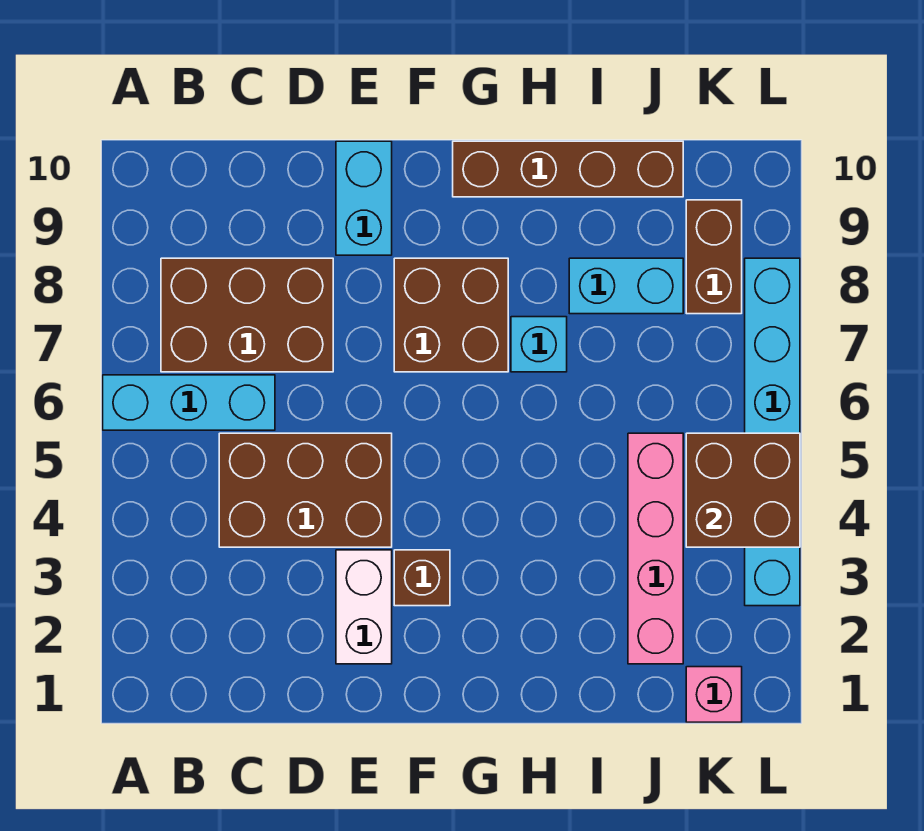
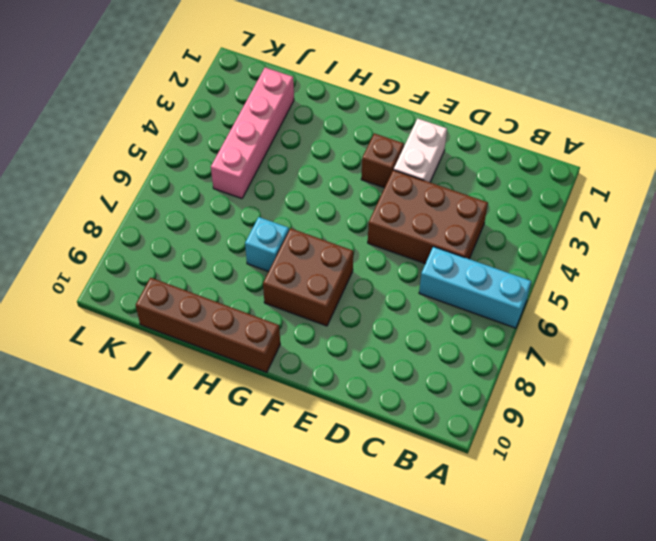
none -> brown 2x3 brick [161,258,333,372]
none -> cyan 1x2 brick [336,141,392,255]
none -> cyan 1x2 brick [569,258,683,314]

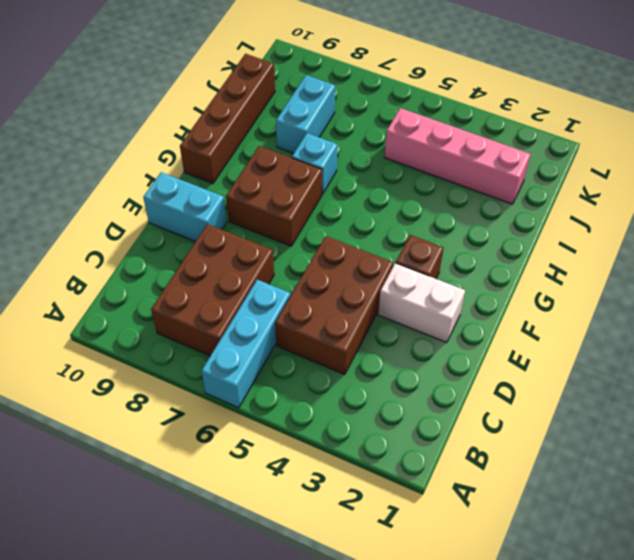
none -> pink 1x1 brick [686,667,742,722]
none -> brown 1x2 brick [686,200,742,314]
none -> cyan 1x6 brick [745,258,800,606]

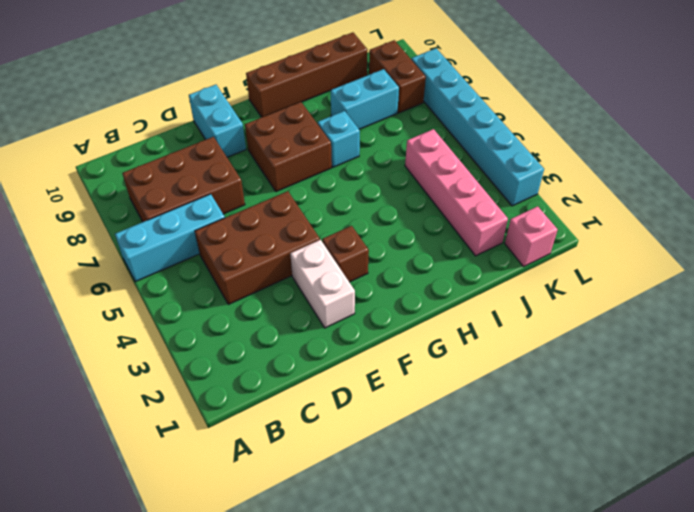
none -> brown 2x2 brick [686,433,800,547]

